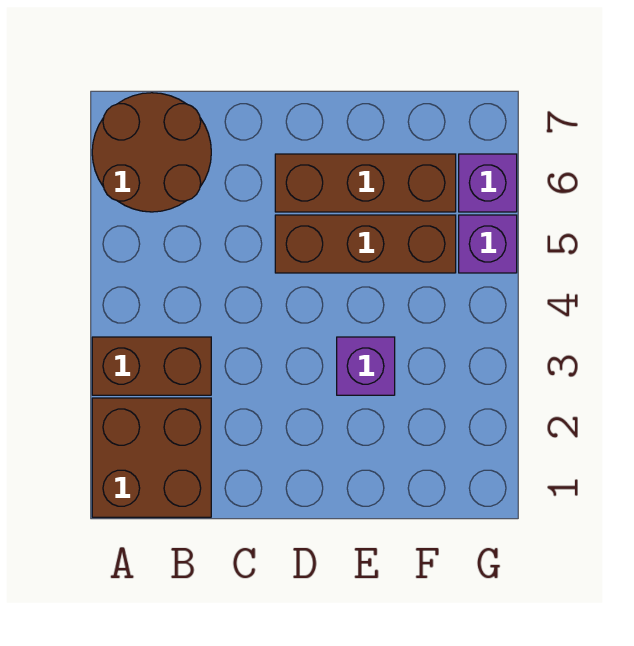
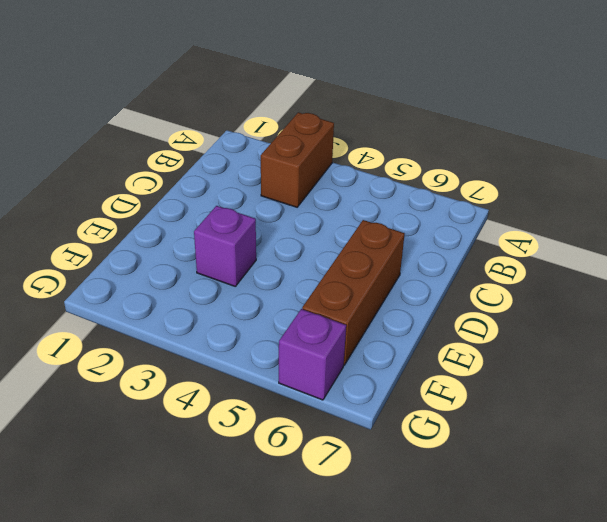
none -> brown 2x2 brick [92,398,211,517]
none -> brown 2x2 round brick [92,93,211,212]

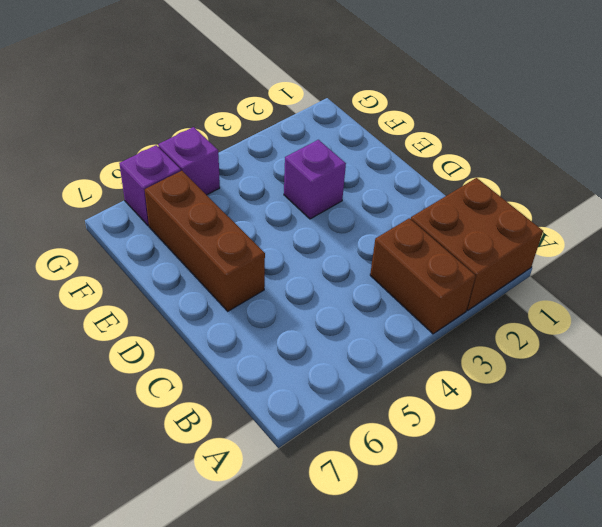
none -> brown 2x2 round brick [92,93,211,212]
none -> brown 1x3 brick [275,215,456,273]

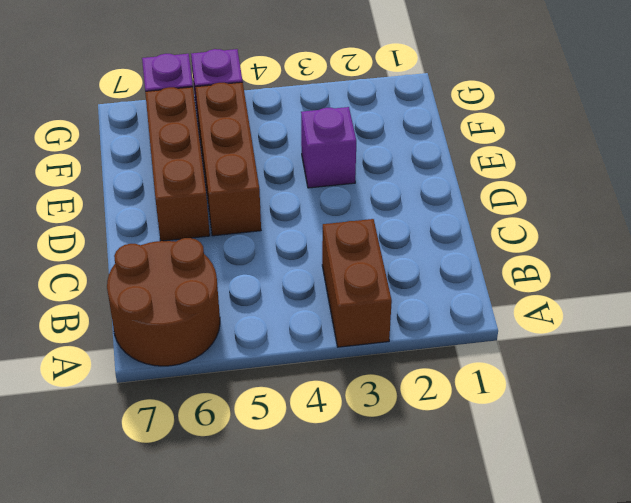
none -> brown 2x2 brick [92,398,211,517]

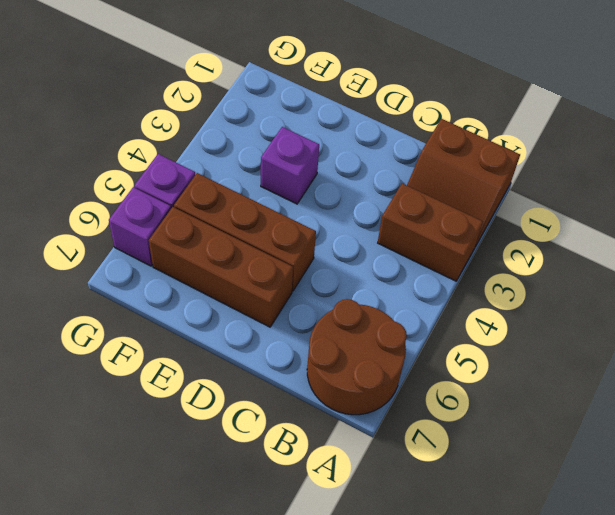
brown 2x2 slope [407,119,520,247] -> brown 2x2 brick [92,398,211,517]

